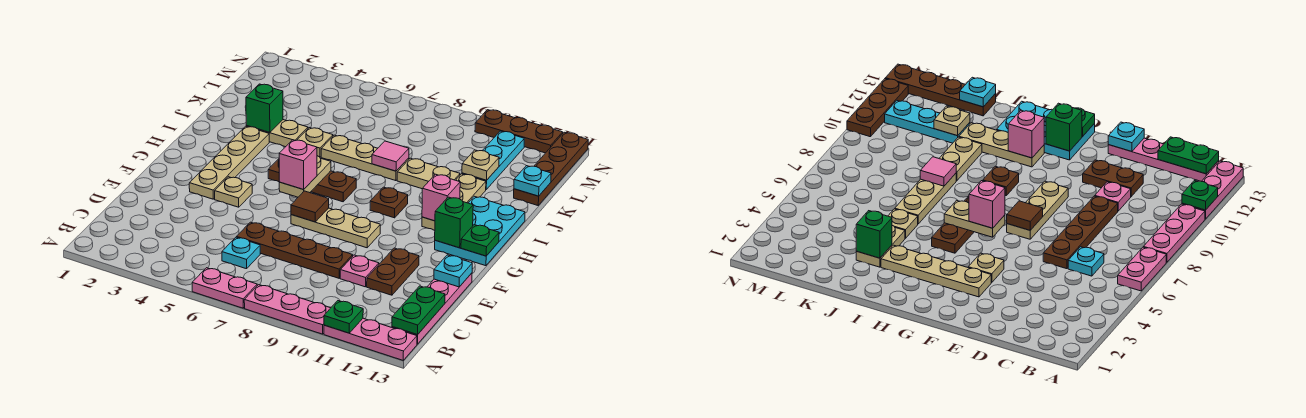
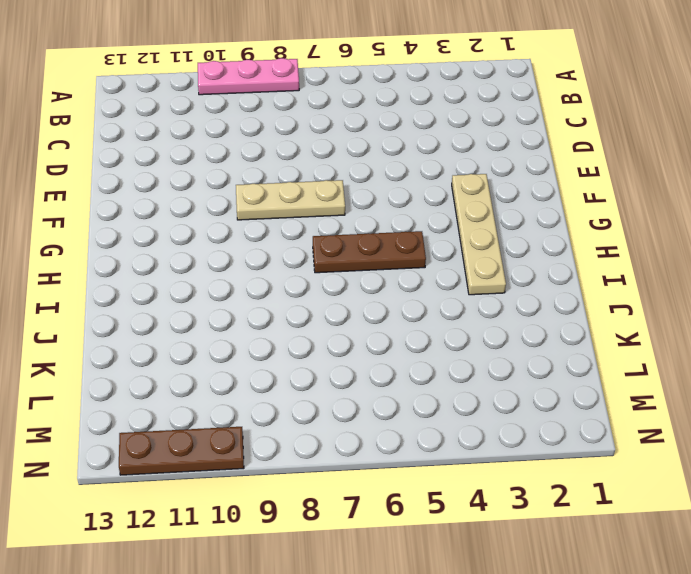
none -> pink 1x2 plate [192,268,257,308]
none -> pink 1x3 plate [324,318,417,360]
none -> pink 1x4 plate [392,273,472,344]
none -> cyan 1x1 plate [222,237,260,269]

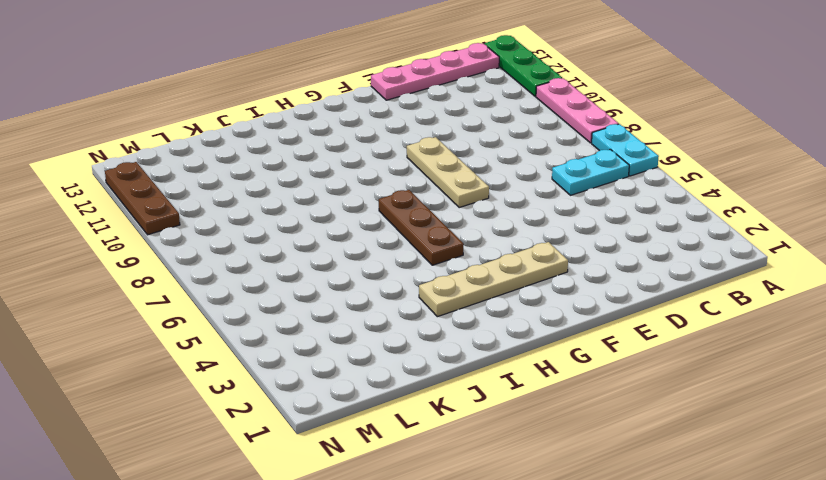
cyan 1x2 plate [592,124,659,176] -> pink 1x2 plate [192,268,257,308]
green 1x3 plate [485,35,562,97] -> pink 1x3 plate [324,318,417,360]
cyan 1x2 plate [552,149,629,195] -> cyan 1x1 plate [222,237,260,269]
none -> brown 1x4 plate [237,222,353,278]
none -> pink 1x1 plate [340,255,379,287]
none -> brown 1x2 plate [367,248,419,295]
none -> tan 1x1 plate [215,177,252,207]

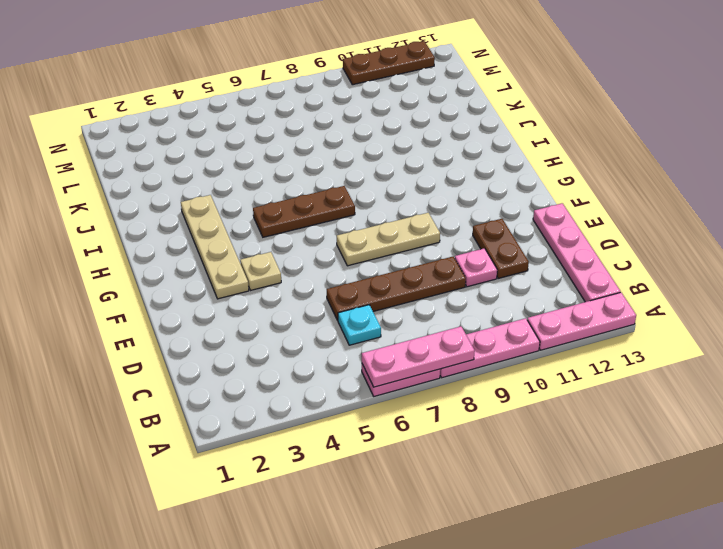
pink 1x3 plate [362,326,475,387] -> none
none -> cyan 2x3 plate [435,196,525,266]
none -> brown 1x1 plate [370,187,408,218]
none -> tan 1x3 plate [422,174,486,230]
none -> tan 1x2 plate [246,120,308,147]

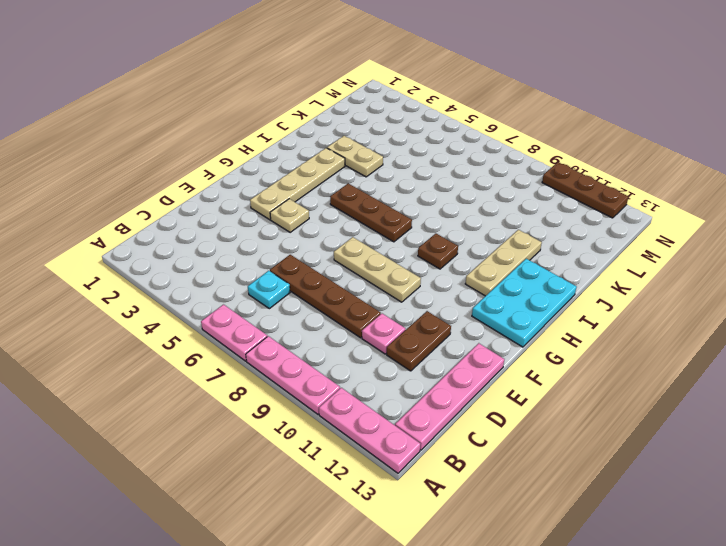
none -> tan 1x1 plate [297,128,333,157]
none -> tan 1x3 plate [321,135,409,181]
none -> tan 1x2 plate [397,158,460,189]
none -> cyan 1x3 plate [462,131,524,189]

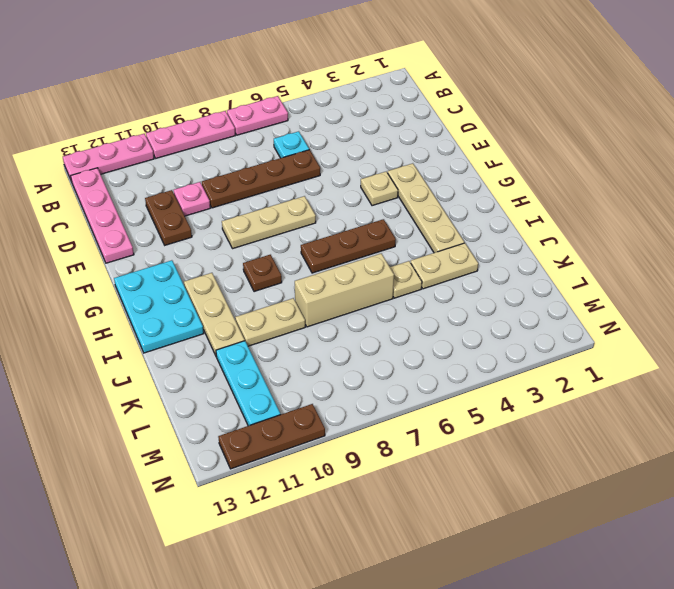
tan 1x3 brick [295,253,394,327] -> tan 1x3 plate [321,135,409,181]
none -> brown 1x4 plate [514,132,588,205]
none -> green 1x1 plate [324,301,363,333]
none -> green 1x2 plate [392,286,445,335]
none -> cyan 1x1 plate [434,255,472,287]

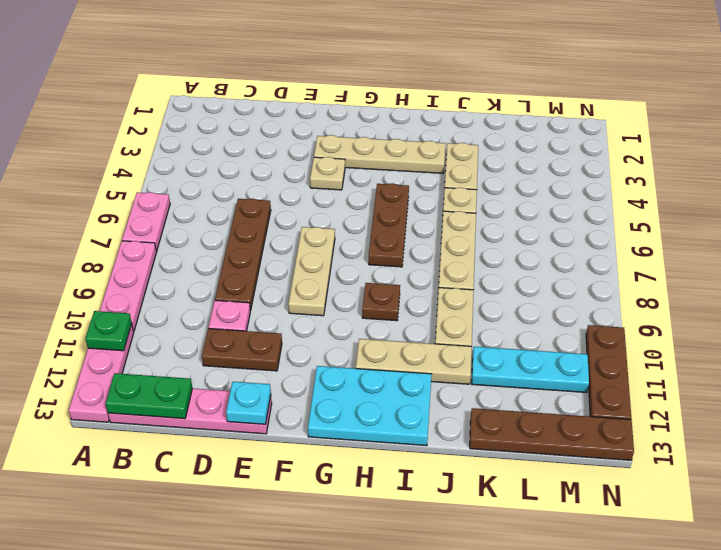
none -> cyan 1x1 plate [222,237,260,269]
none -> brown 1x1 tile [291,191,329,222]
none -> tan 1x2 plate [279,156,331,197]
none -> green 1x1 brick [435,197,473,248]

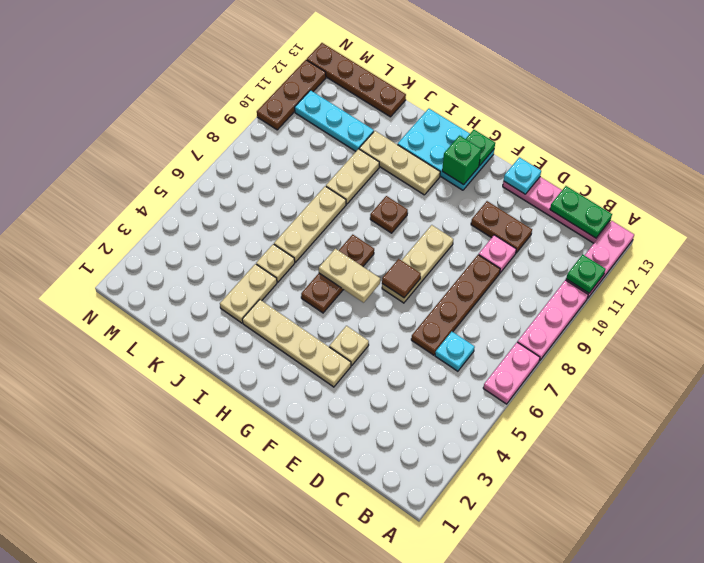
none -> pink 1x1 brick [422,174,460,221]
none -> green 1x1 brick [246,84,283,133]
none -> pink 1x1 tile [372,141,409,171]
none -> tan 1x1 plate [462,150,499,180]

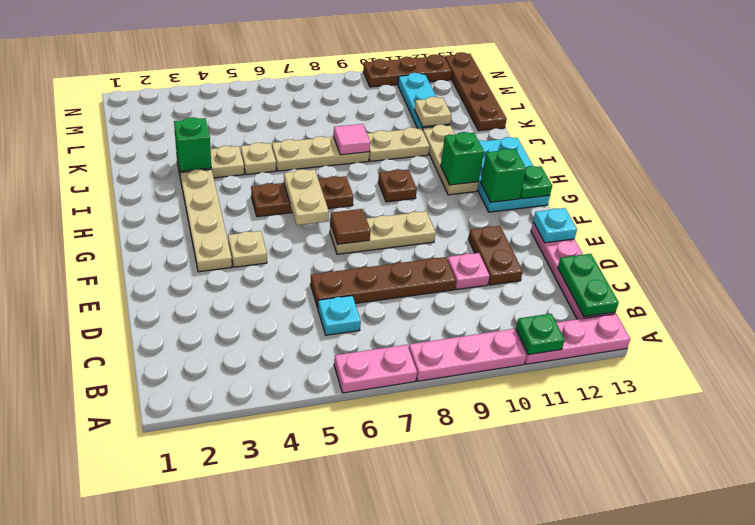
green 1x1 brick [441,132,484,185] -> pink 1x1 brick [422,174,460,221]
none -> cyan 1x1 plate [514,166,551,196]
none -> pink 1x1 brick [279,140,317,189]

